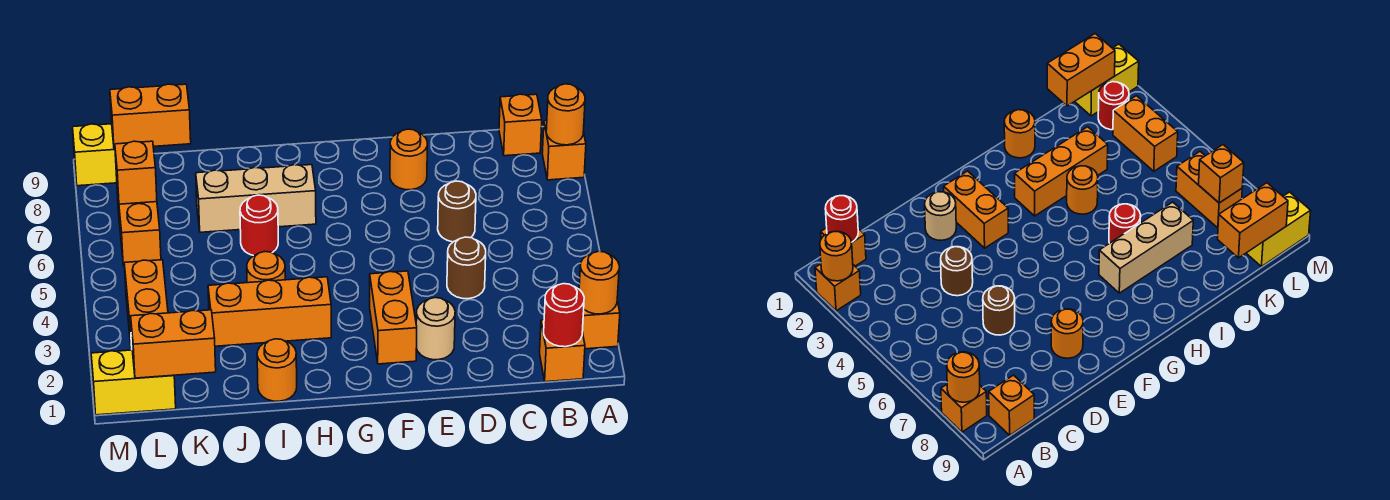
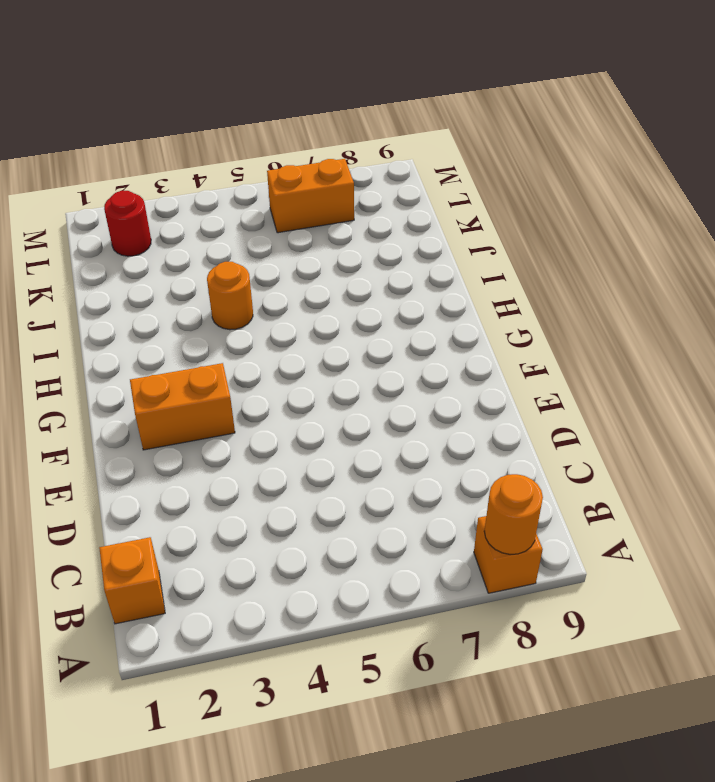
none -> orange 1x1 brick [578,288,620,349]
none -> orange 1x1 brick [499,94,542,156]
none -> brown 1x1 round brick [447,237,486,299]

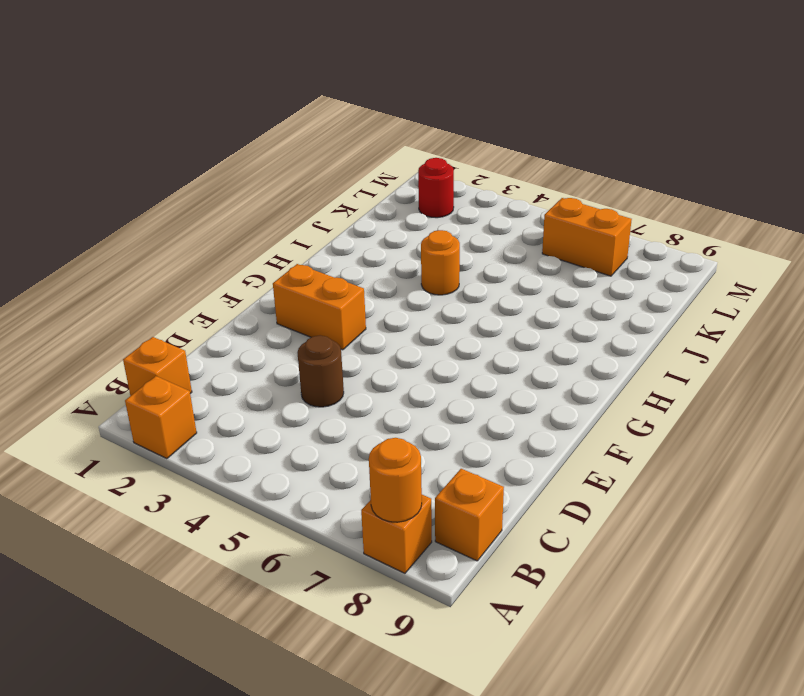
none -> brown 1x1 round brick [438,181,476,242]
none -> tan 1x1 round brick [416,298,455,360]
none -> orange 1x1 round brick [390,129,428,190]

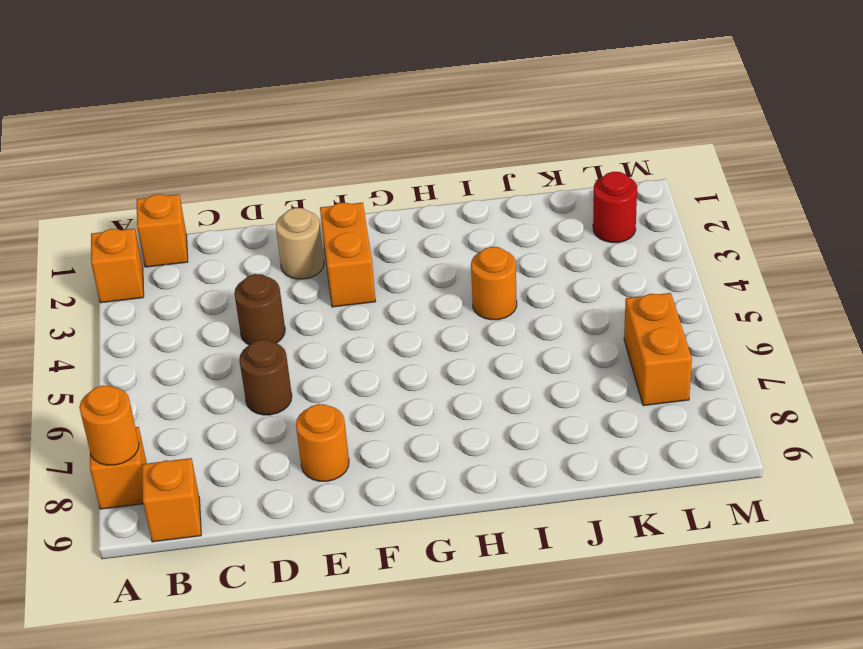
none -> orange 1x3 brick [208,277,331,346]
none -> tan 1x3 brick [196,165,316,232]
none -> orange 1x1 round brick [257,339,297,401]

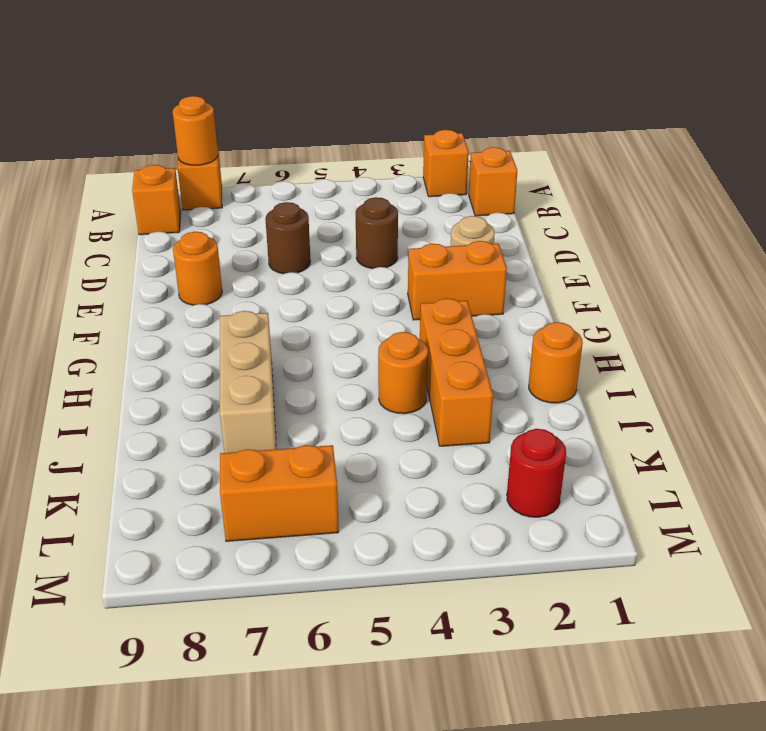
none -> red 1x1 round brick [240,195,278,256]
none -> yellow 1x2 brick [91,350,176,415]
none -> orange 1x2 brick [124,260,168,350]

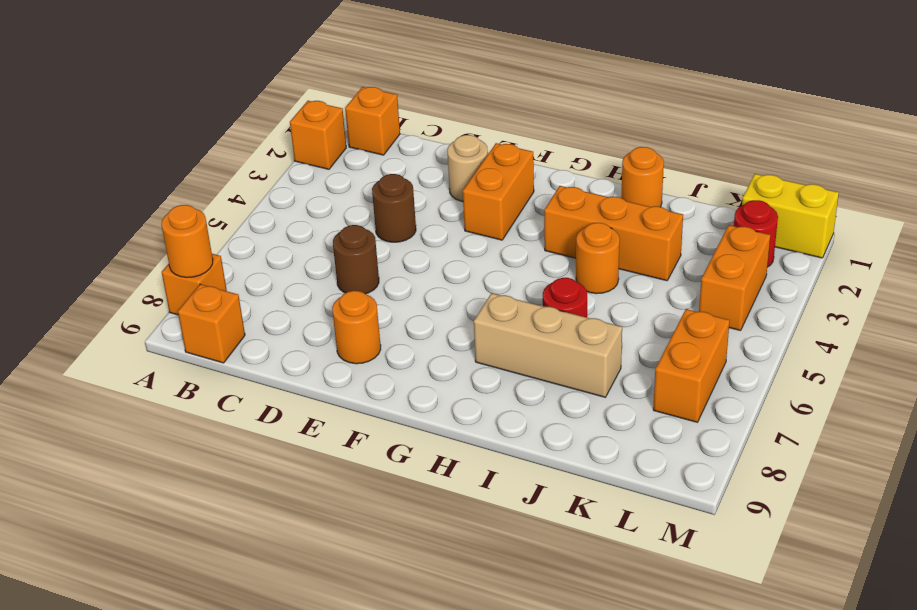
none -> yellow 1x2 brick [73,124,117,186]
none -> orange 1x1 round brick [579,251,619,314]
none -> red 1x1 round brick [544,284,584,347]

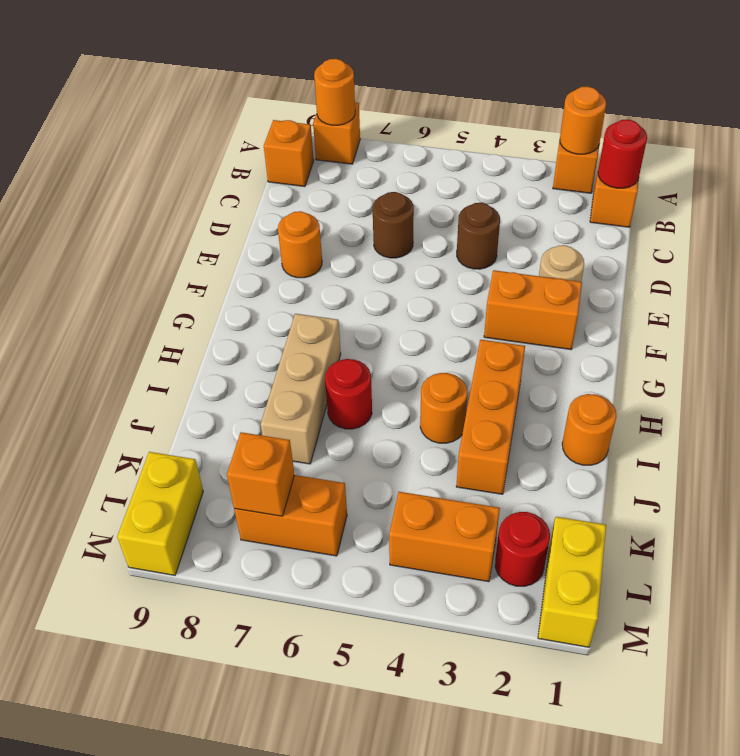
none -> orange 1x2 brick [131,310,216,378]
none -> orange 1x2 brick [110,84,191,149]

